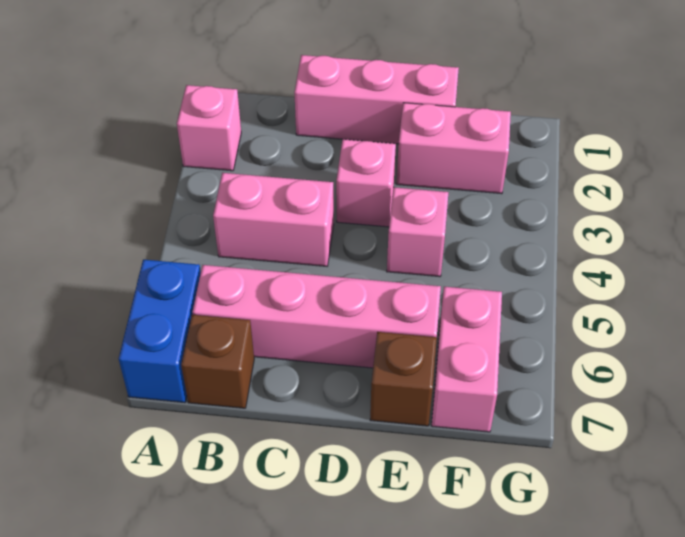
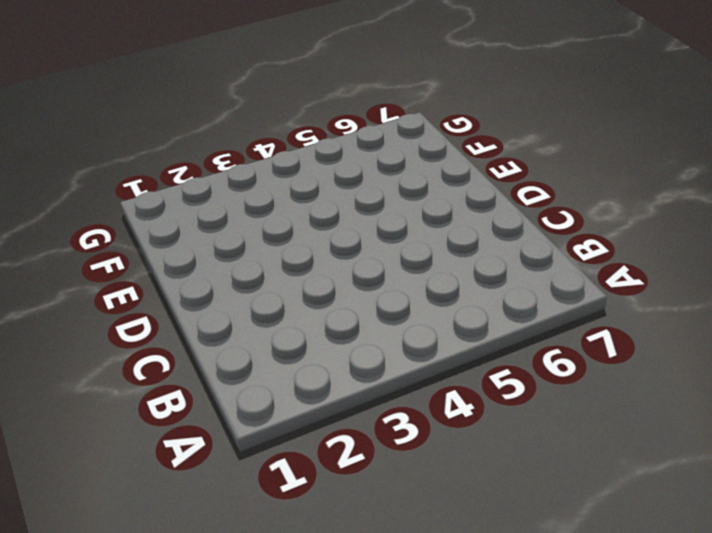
none -> pink 1x1 brick [177,85,241,171]
none -> blue 1x2 brick [119,260,201,403]

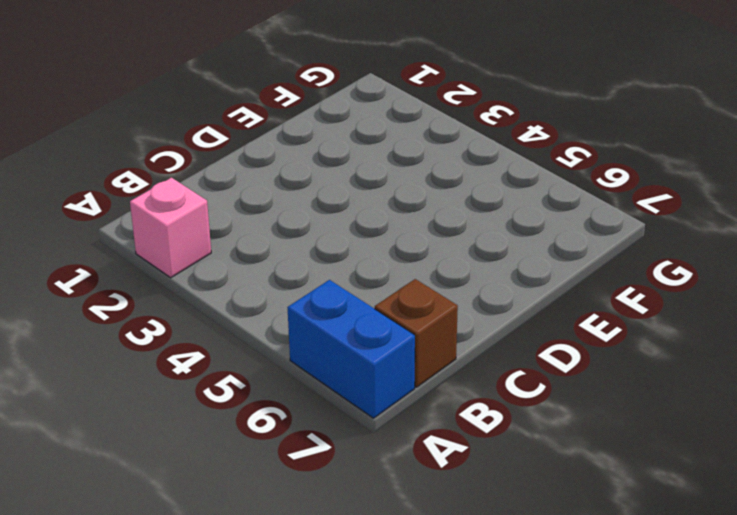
none -> pink 1x2 brick [213,173,334,266]
none -> pink 1x4 brick [192,265,441,368]

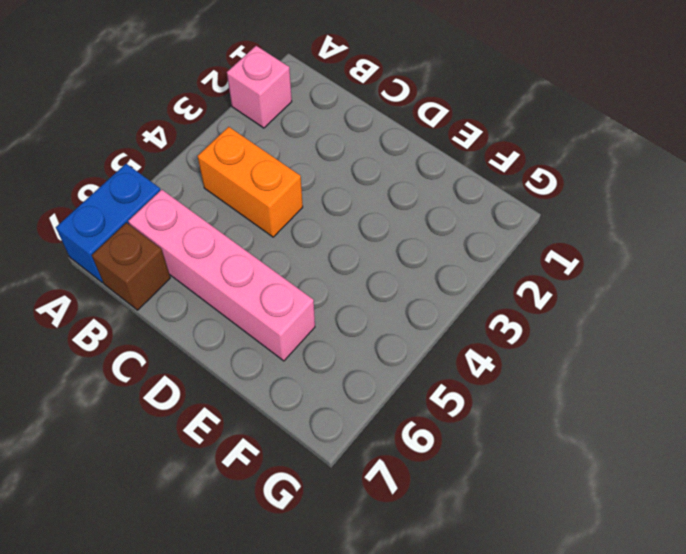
orange 1x2 brick [198,127,303,237] -> pink 1x2 brick [213,173,334,266]
none -> pink 1x3 brick [294,55,459,144]
none -> pink 1x1 brick [336,139,396,227]

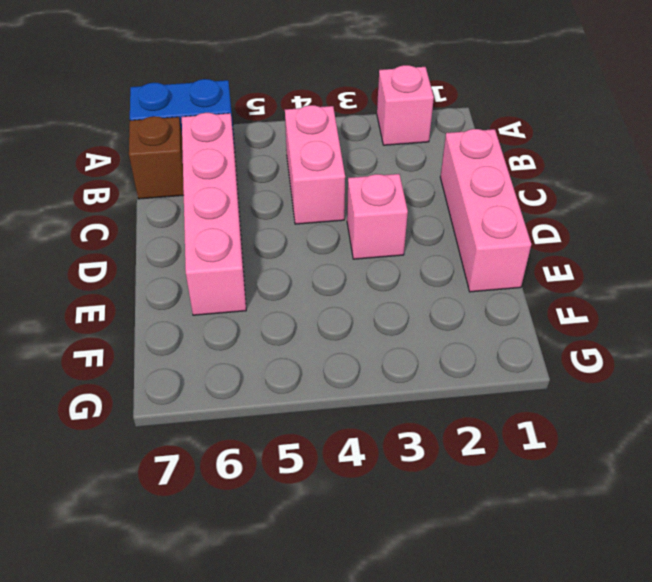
none -> pink 1x2 brick [397,103,511,194]
none -> pink 1x1 brick [387,187,449,277]

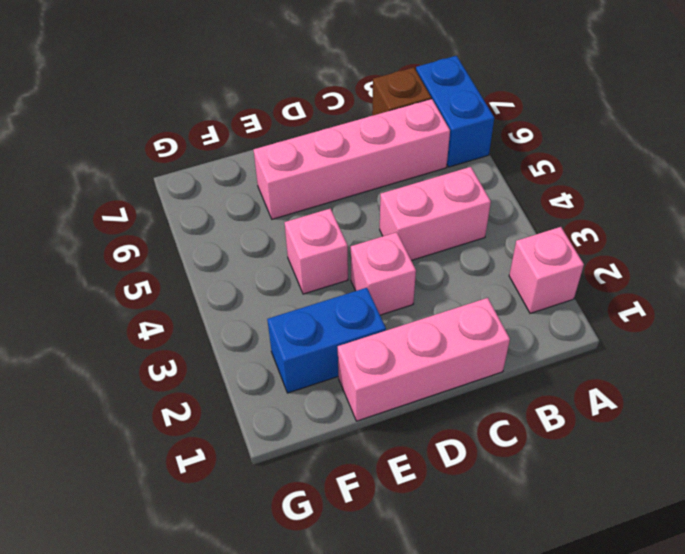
blue 1x2 brick [267,288,386,393] -> pink 1x2 brick [397,103,511,194]
none -> brown 1x1 brick [370,332,437,426]
none -> pink 1x2 brick [432,287,502,432]

